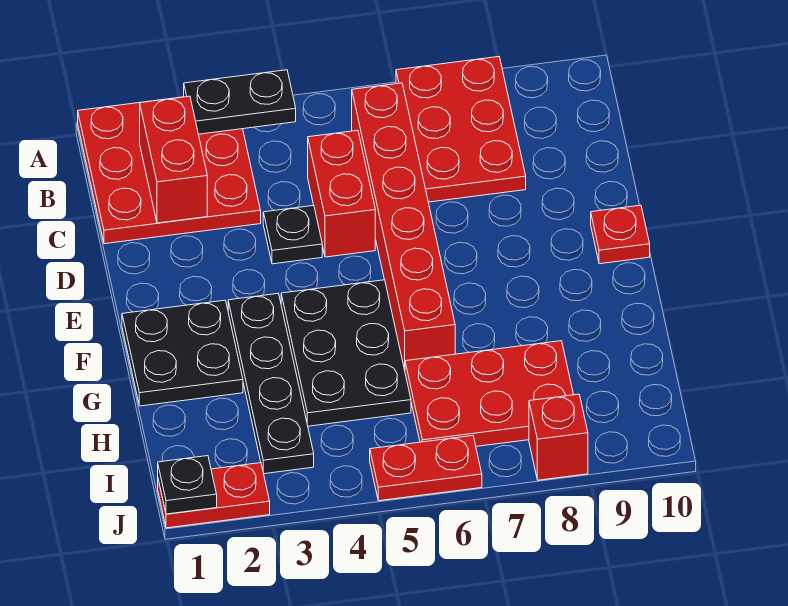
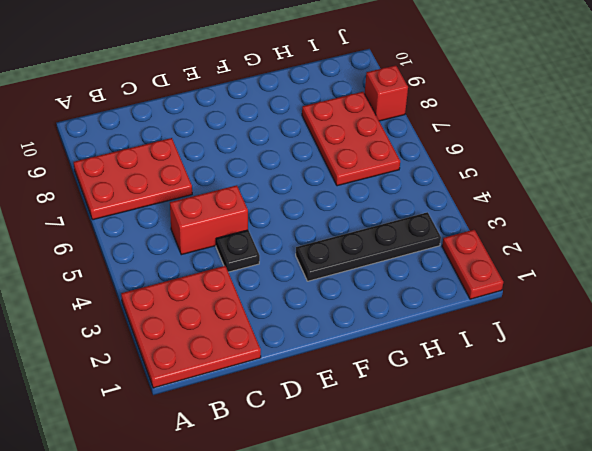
none -> red 1x6 brick [352,83,455,370]
none -> red 1x1 plate [591,205,650,264]
none -> black 2x2 plate [122,300,243,406]

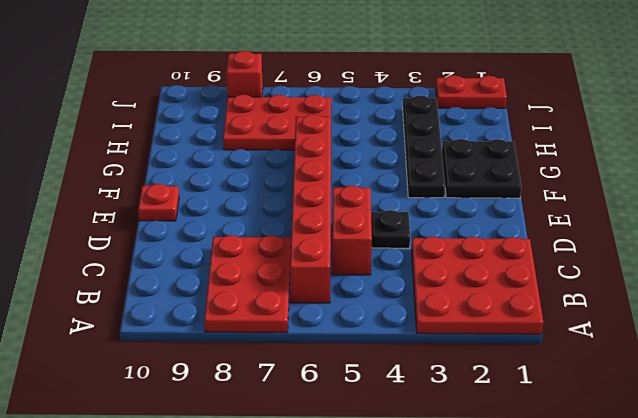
none -> black 2x3 plate [281,280,411,426]
none -> red 1x2 plate [370,436,482,501]
none -> black 1x2 plate [184,70,296,134]

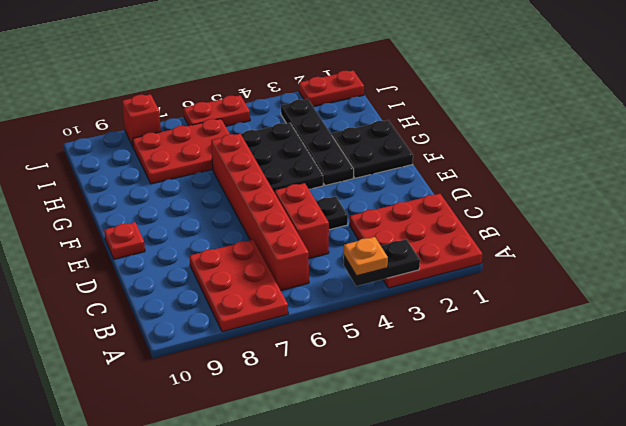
orange 1x1 plate [344,237,388,276] -> none
none -> red 1x2 brick [140,96,207,223]
none -> black 1x1 plate [158,456,217,514]

